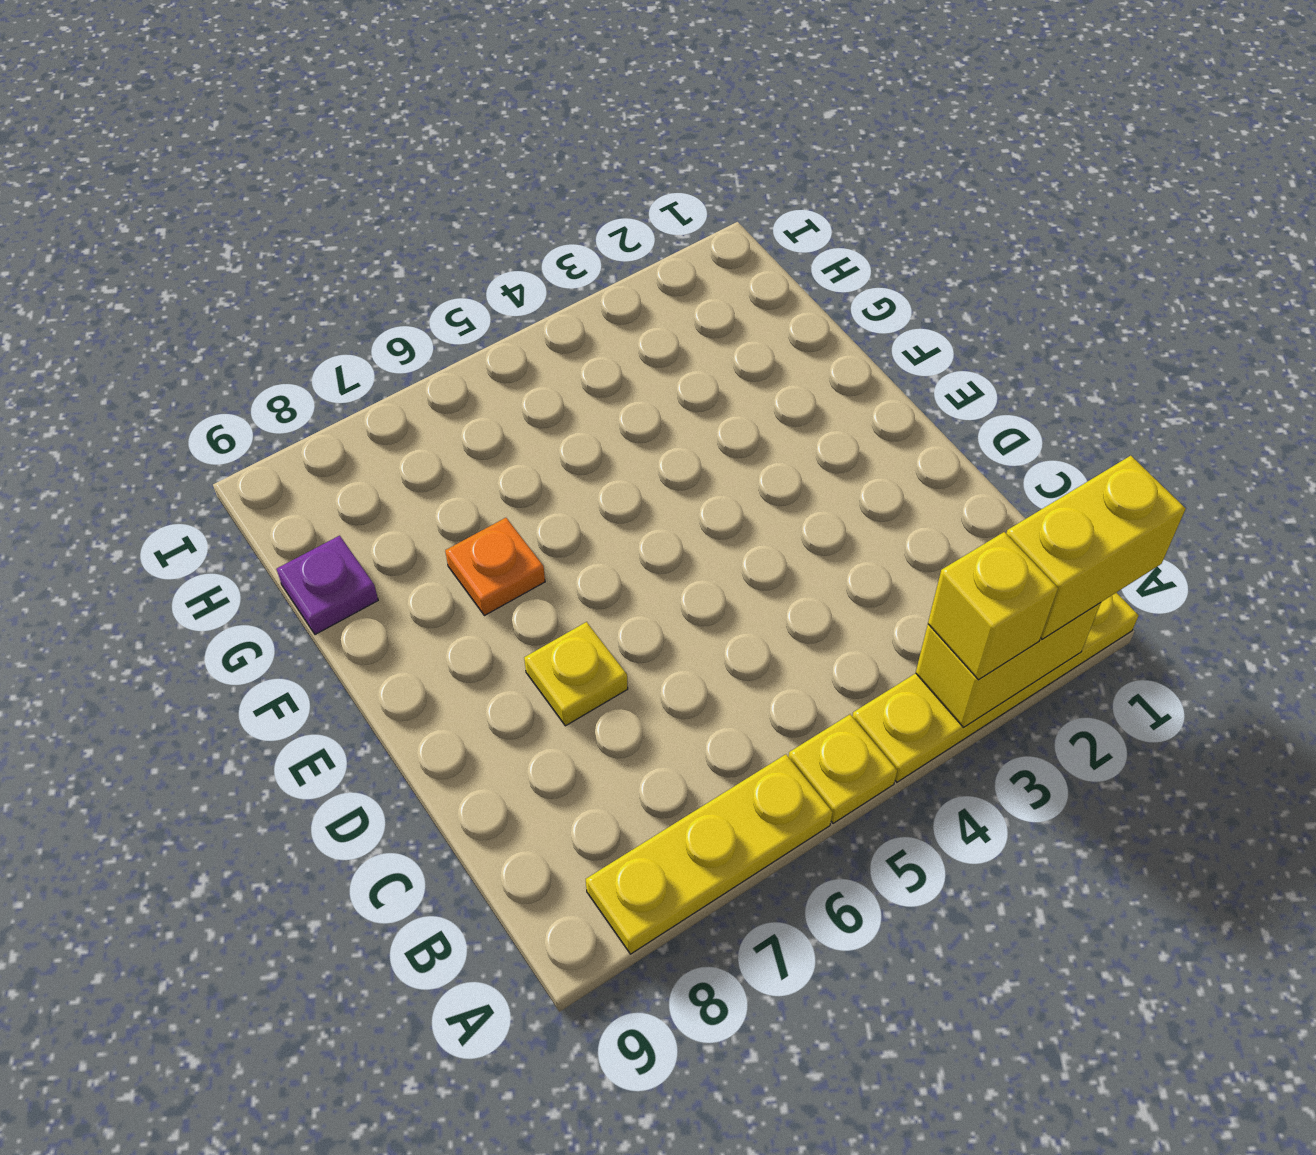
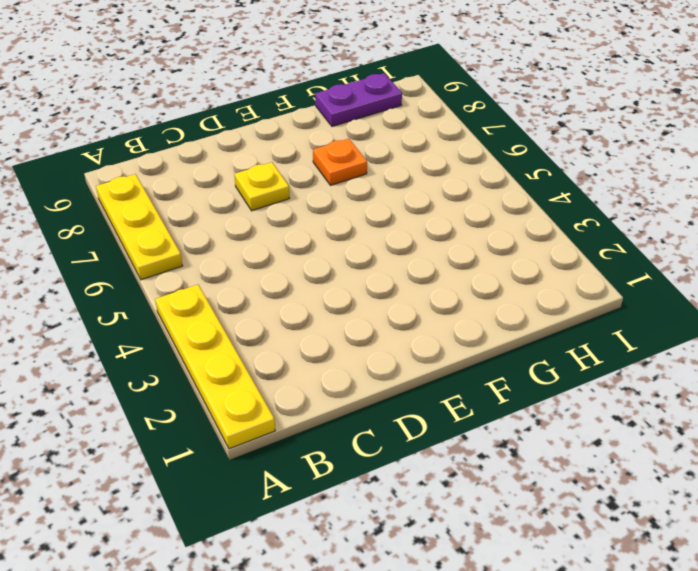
purple 1x2 plate [315,73,402,126] -> purple 1x1 plate [277,536,378,635]
none -> yellow 1x1 plate [789,714,897,823]
none -> yellow 1x2 brick [916,603,1101,727]

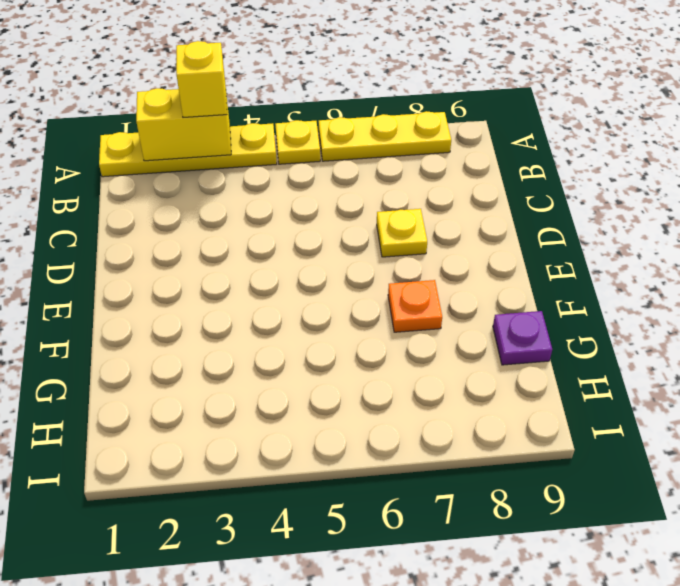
none -> yellow 1x2 brick [1006,456,1186,639]

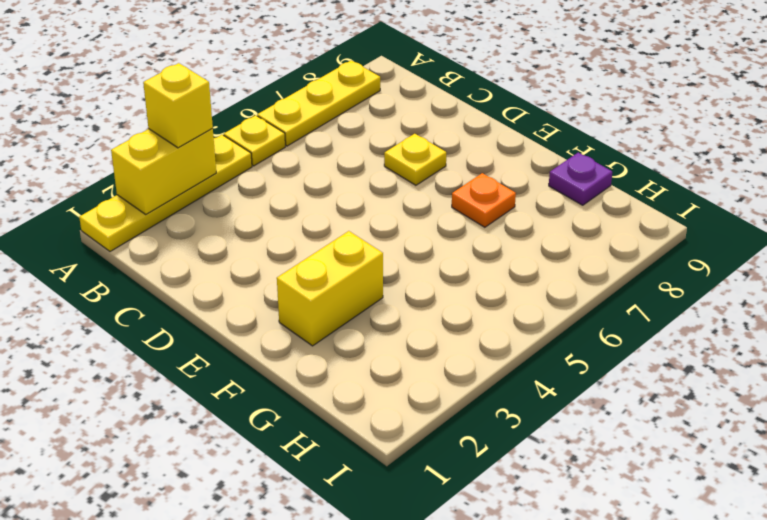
yellow 1x2 brick [277,231,383,346] -> yellow 1x2 brick moved to [1006,456,1186,639]

